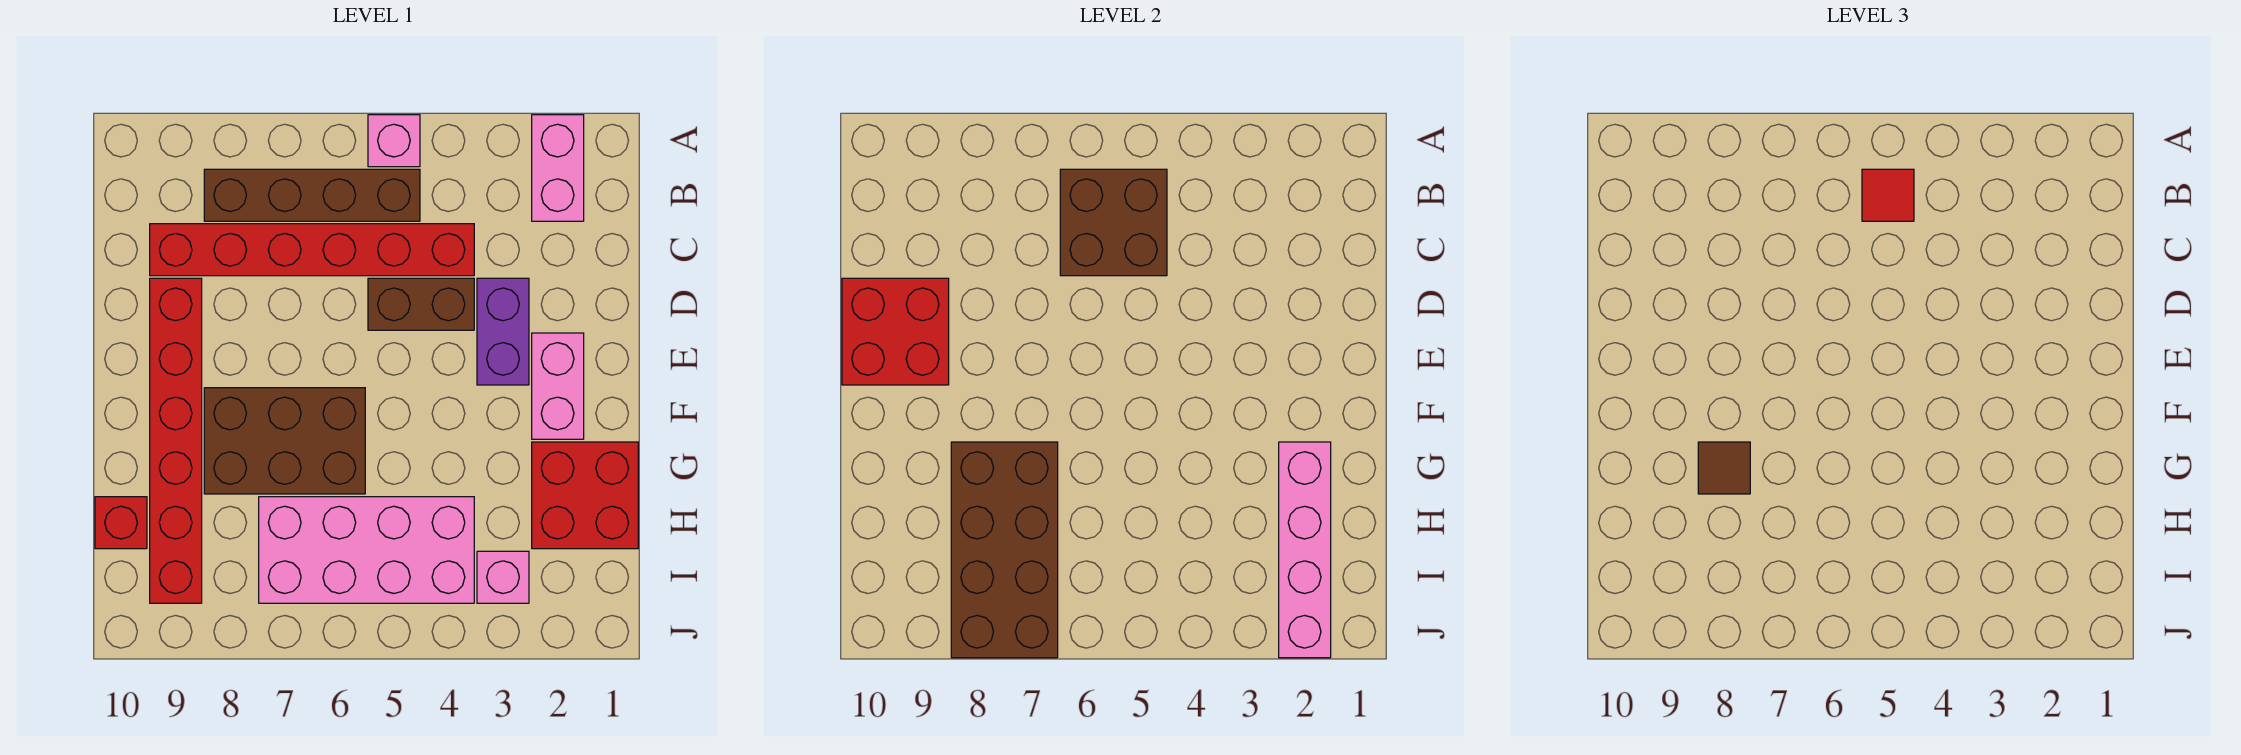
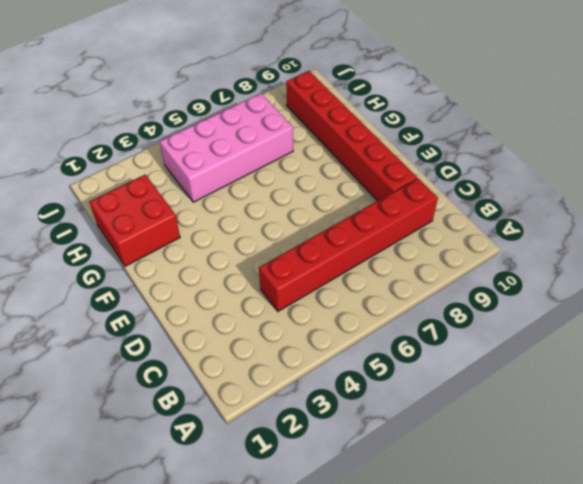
none -> pink 1x2 brick [532,115,584,221]
none -> pink 1x1 brick [368,115,420,167]
none -> brown 1x4 brick [204,169,420,221]

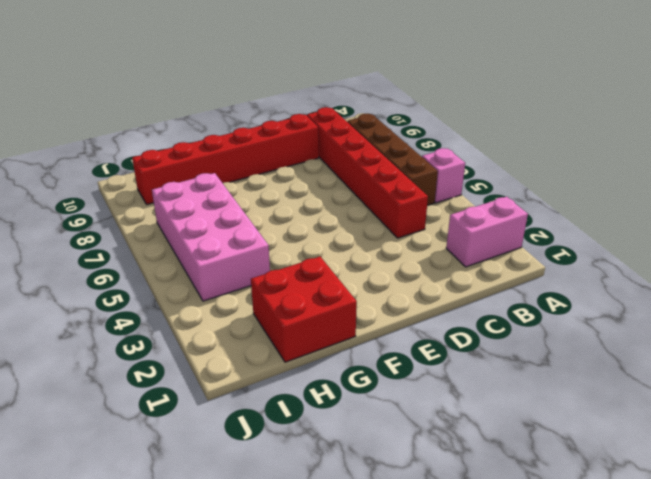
none -> purple 1x2 brick [477,278,529,385]
none -> brown 1x2 brick [368,278,474,330]
none -> pink 1x2 brick [532,333,584,439]

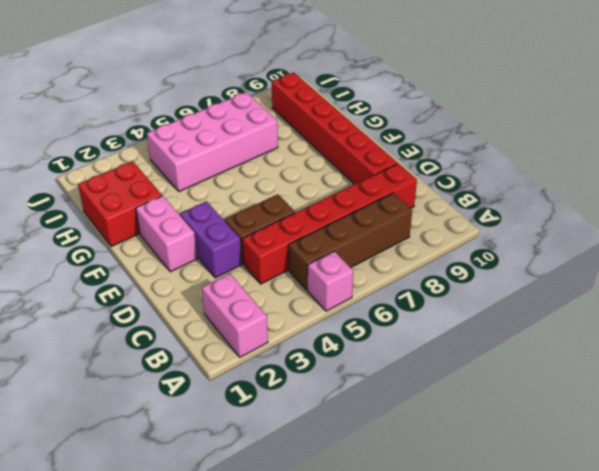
none -> brown 2x3 brick [204,388,365,494]
none -> red 1x1 brick [95,497,147,549]
none -> pink 1x1 brick [477,551,529,603]

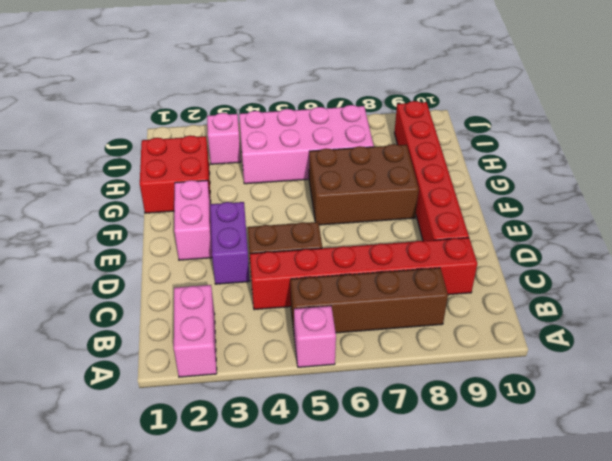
none -> red 1x1 brick [95,497,147,549]
none -> brown 2x2 brick [1060,169,1167,276]
none -> red 2x2 brick [842,278,949,385]

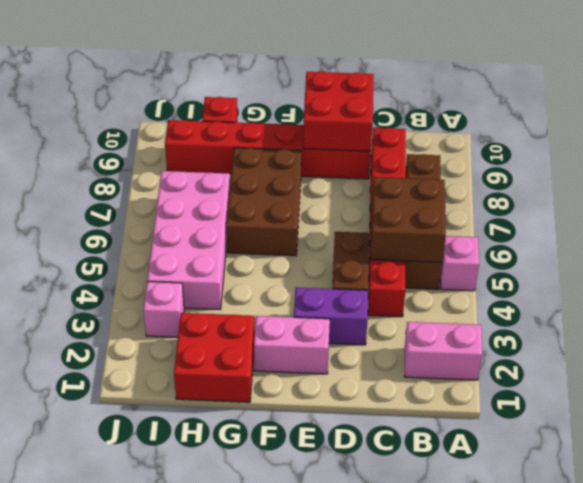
none -> pink 1x4 brick [1279,442,1331,658]
none -> brown 2x4 brick [951,442,1058,658]
none -> red 1x1 tile [1862,169,1914,221]

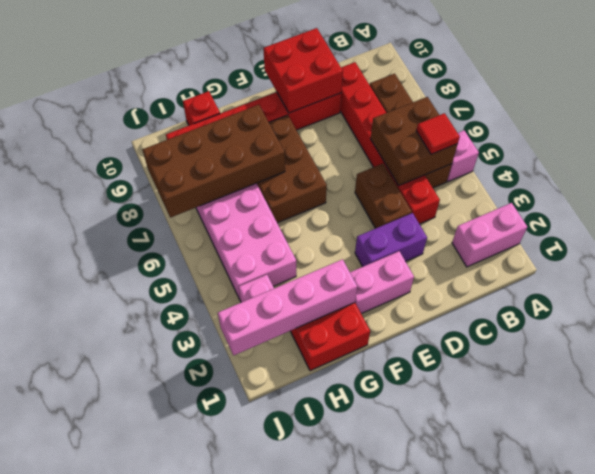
none -> brown 1x1 tile [1698,442,1750,494]

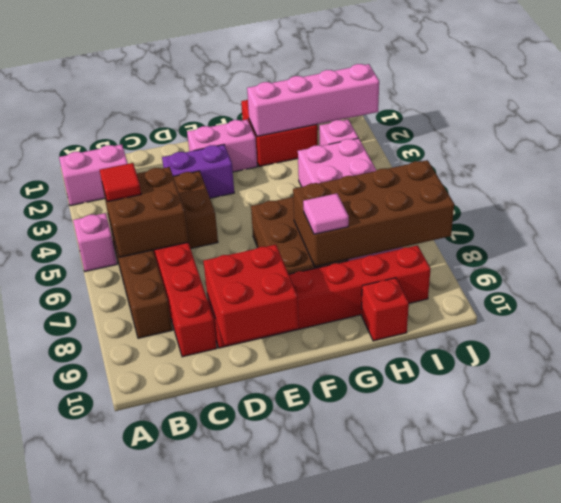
pink 1x1 tile [303,193,349,234] -> brown 1x1 tile [1698,442,1750,494]

